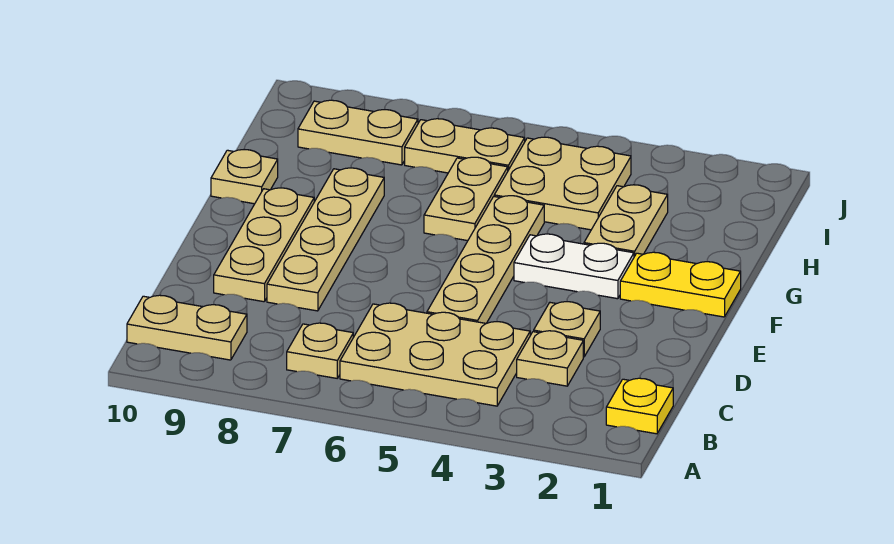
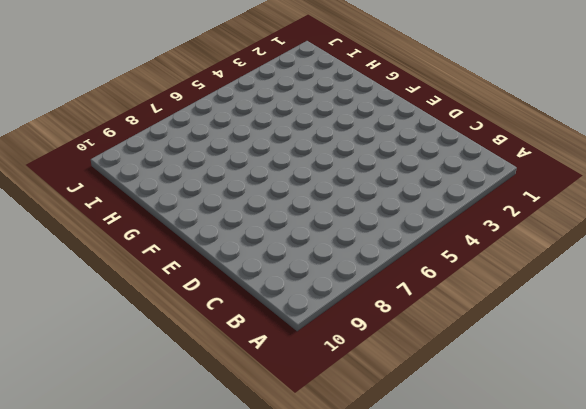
none -> yellow 1x1 plate [606,378,673,434]
none -> tan 2x3 plate [340,303,530,406]
none -> tan 1x1 plate [287,323,353,378]

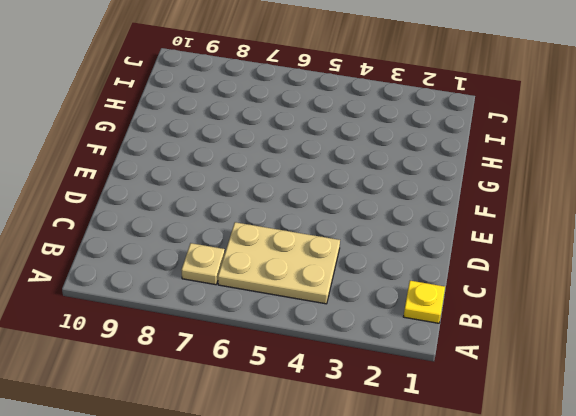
none -> tan 1x2 plate [127,295,247,360]
none -> tan 1x1 plate [517,331,583,386]
none -> tan 1x1 plate [534,302,600,357]

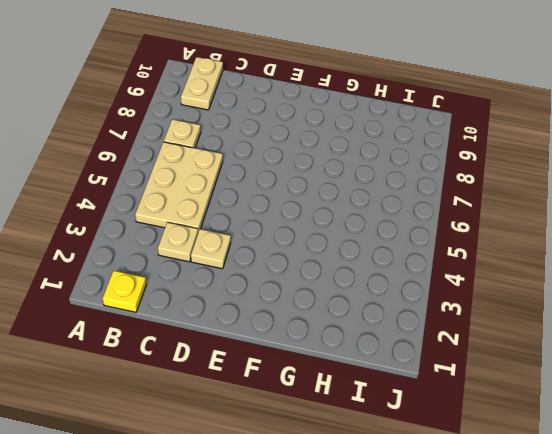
none -> tan 1x4 plate [427,196,544,323]
none -> tan 1x4 plate [267,168,384,311]
none -> tan 1x3 plate [214,188,314,302]

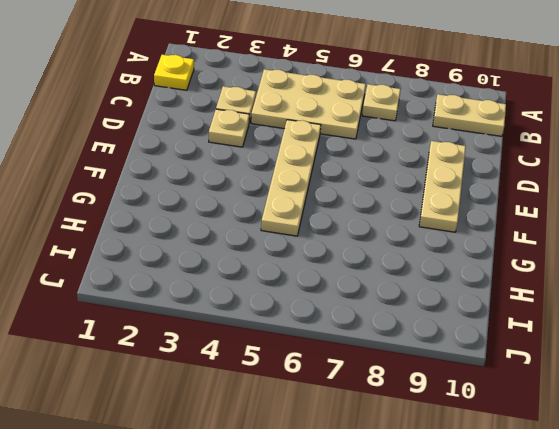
none -> tan 1x4 plate [267,168,384,311]
none -> yellow 1x2 plate [620,252,741,317]
none -> white 1x2 plate [514,234,634,299]

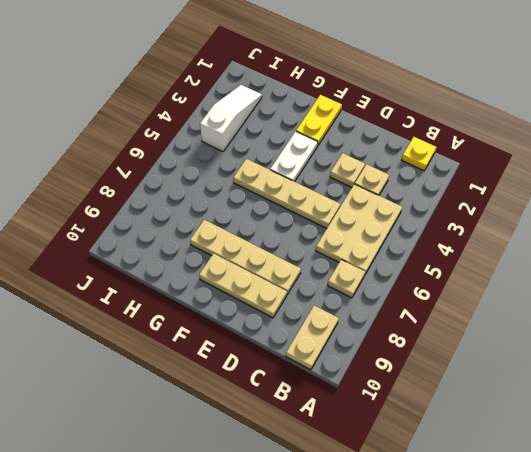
white 1x3 slope [200,85,262,151] -> tan 2x2 plate [494,137,631,230]
none -> tan 1x2 plate [584,185,668,257]
none -> tan 1x2 plate [424,157,508,241]
none -> tan 1x1 plate [211,150,278,204]

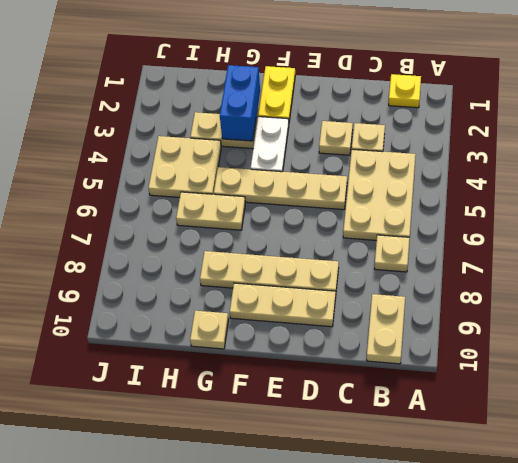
blue 1x2 brick [220,65,260,141] -> none
none -> tan 1x2 plate [405,119,525,173]
none -> tan 1x2 plate [298,100,418,165]

